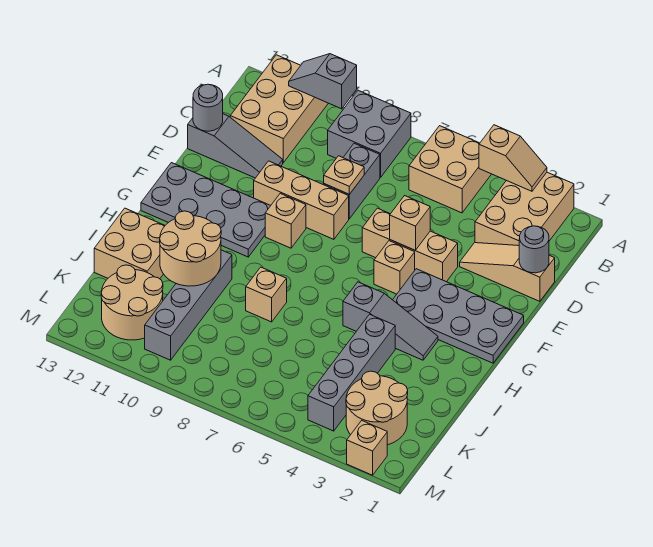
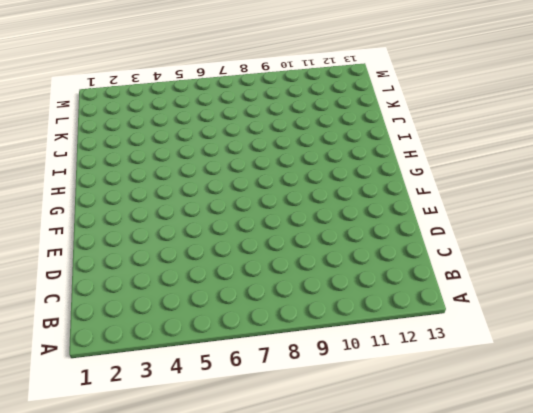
none -> tan 2x3 brick [475,172,574,246]
none -> tan 2x2 brick [409,126,491,213]
none -> grey 2x2 brick [328,90,411,178]

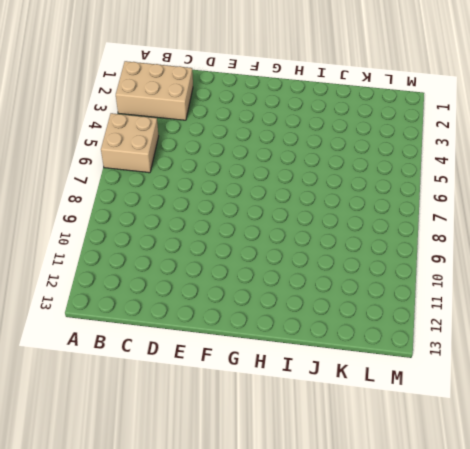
none -> grey 2x2 brick [328,90,411,178]
none -> tan 2x3 brick [230,55,328,163]
none -> grey 1x2 brick [324,143,380,219]

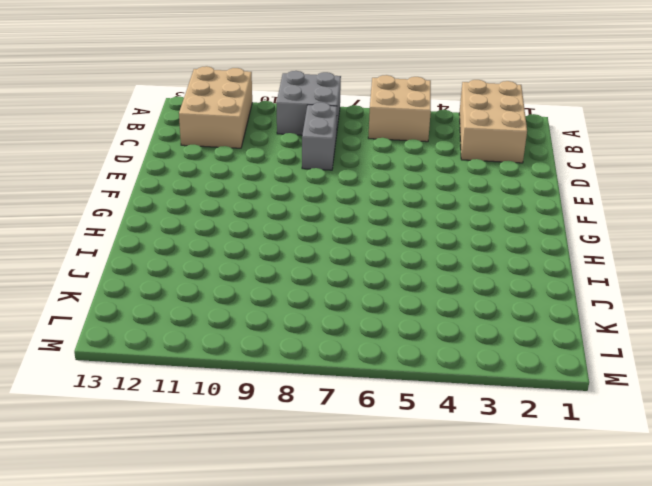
none -> tan 1x3 slope [460,243,555,301]
none -> grey 1x3 slope [188,114,283,178]
none -> tan 1x3 brick [362,208,458,282]

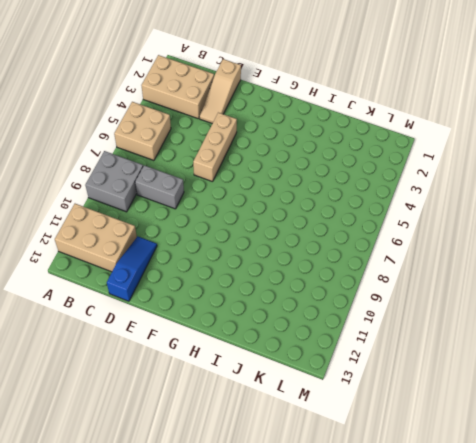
blue 1x3 slope [107,236,157,301] -> grey 1x3 slope [188,114,283,178]
none -> tan 1x3 brick [254,161,349,239]
none -> grey 2x4 plate [393,269,524,363]
none -> tan 1x1 brick [374,241,415,294]

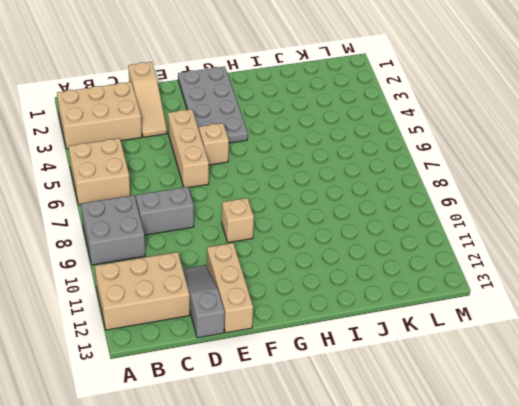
tan 1x3 brick [207,243,253,333] -> tan 1x3 brick moved to [254,161,349,239]
none -> grey 2x4 plate [141,163,271,257]
none -> grey 1x3 slope [343,282,438,360]
none -> grey 1x4 brick [308,314,395,431]

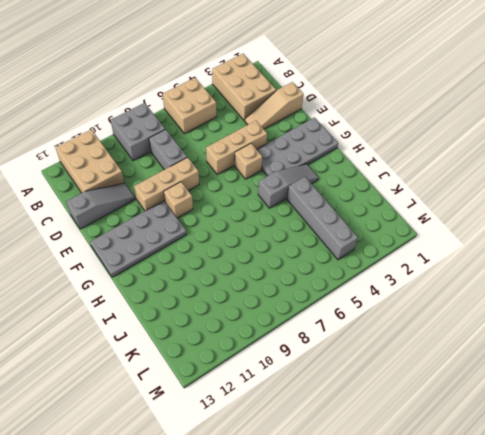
none -> tan 1x1 brick [246,267,287,322]
none -> grey 1x4 brick [145,250,232,360]
none -> tan 2x2 brick [94,208,165,279]

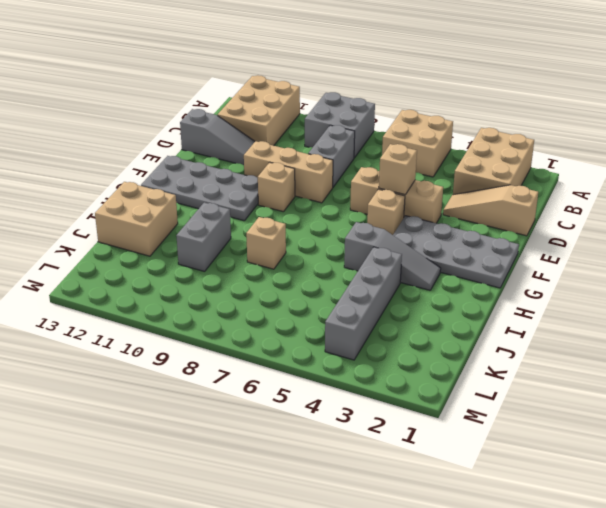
grey 1x2 brick [176,203,231,272] -> grey 1x4 brick [145,250,232,360]
none -> tan 2x2 round brick [346,371,408,445]
none -> tan 2x2 round brick [101,265,163,340]
none -> tan 1x1 brick [347,421,387,475]

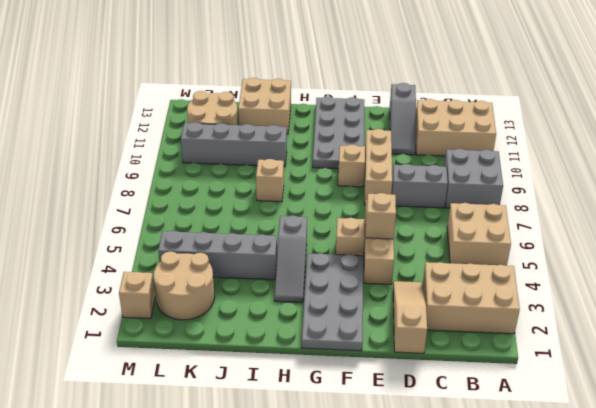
none -> tan 1x2 slope [479,125,547,191]
none -> grey 1x2 slope [289,54,357,109]
none -> grey 1x1 round brick [519,226,549,273]

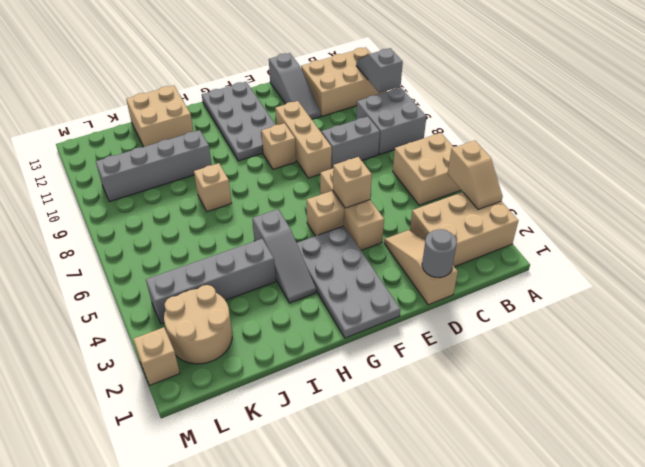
none -> tan 2x2 round brick [101,265,163,340]
none -> tan 1x1 plate [324,156,364,194]
none -> grey 1x1 round brick [193,84,223,131]

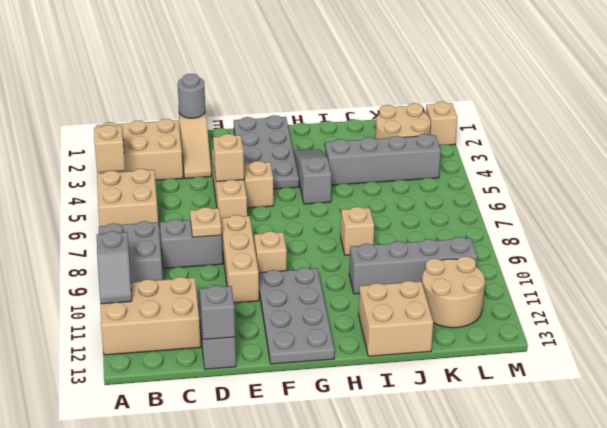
grey 1x1 brick [200,285,235,339] -> grey 1x1 round brick [193,84,223,131]
none -> tan 2x2 round brick [160,211,221,286]

